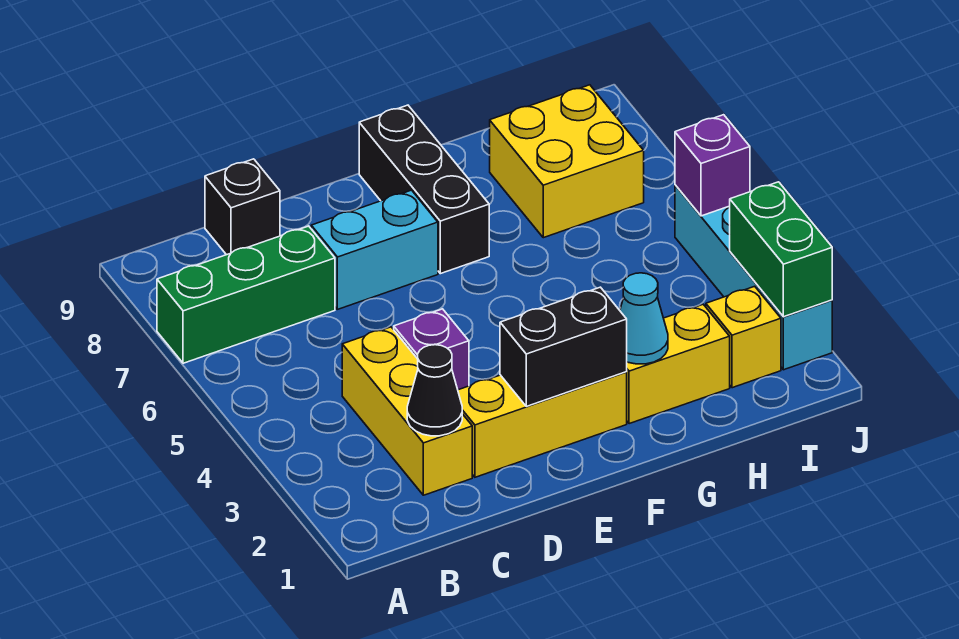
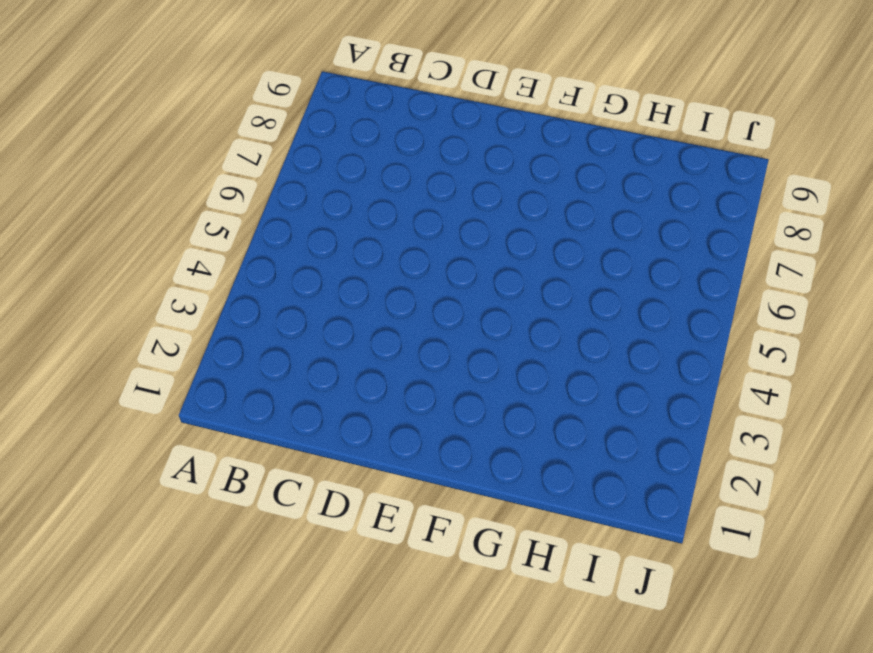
none -> green 1x3 brick [157,226,335,363]
none -> yellow 1x3 brick [342,327,472,495]
none -> black 1x1 brick [205,159,280,255]

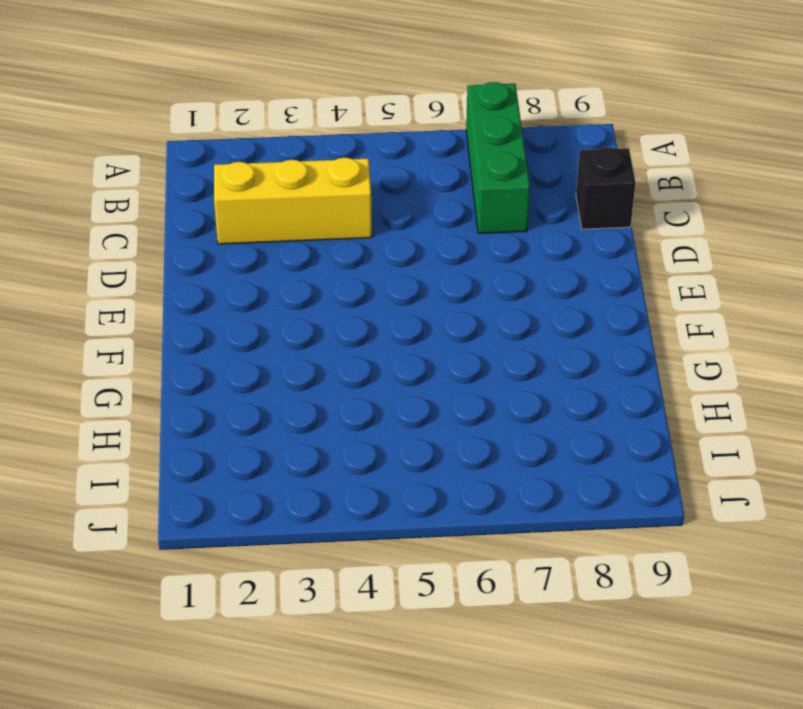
none -> yellow 1x3 brick [458,372,627,477]
none -> purple 1x1 brick [394,309,469,390]
none -> cyan 1x2 brick [311,190,438,309]

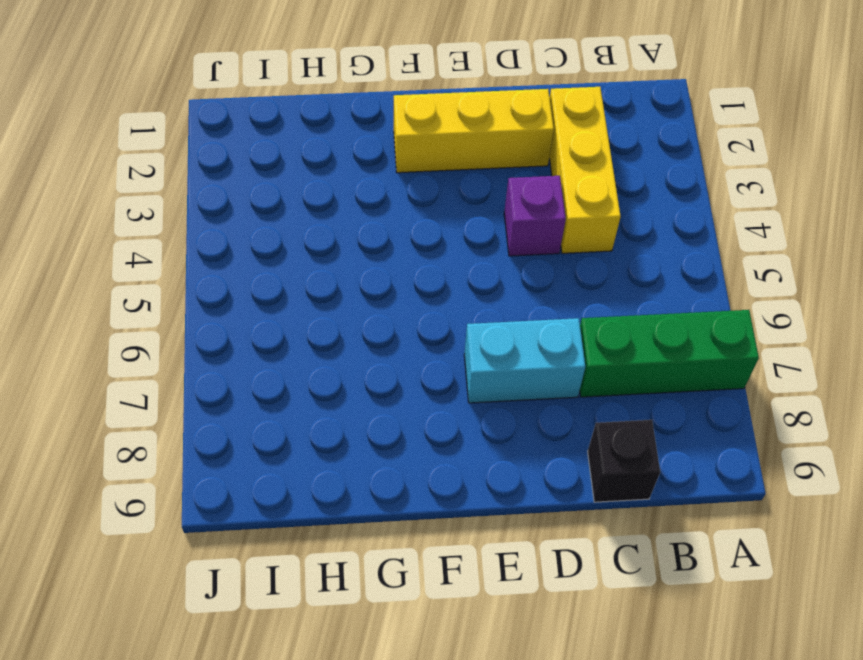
none -> black 1x3 brick [359,105,489,274]
none -> yellow 1x2 brick [627,304,730,424]
none -> yellow 2x2 brick [490,85,644,238]

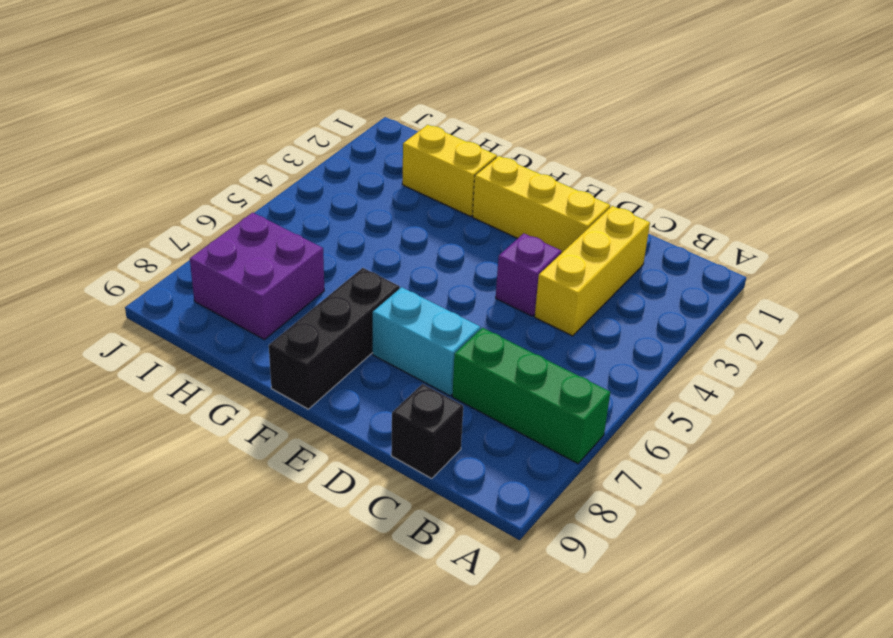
purple 2x2 brick [190,213,324,340] -> yellow 2x2 brick [490,85,644,238]
none -> yellow 1x1 brick [706,286,781,388]
none -> cyan 1x4 brick [675,185,832,370]
none -> black 1x1 cone [407,345,462,436]

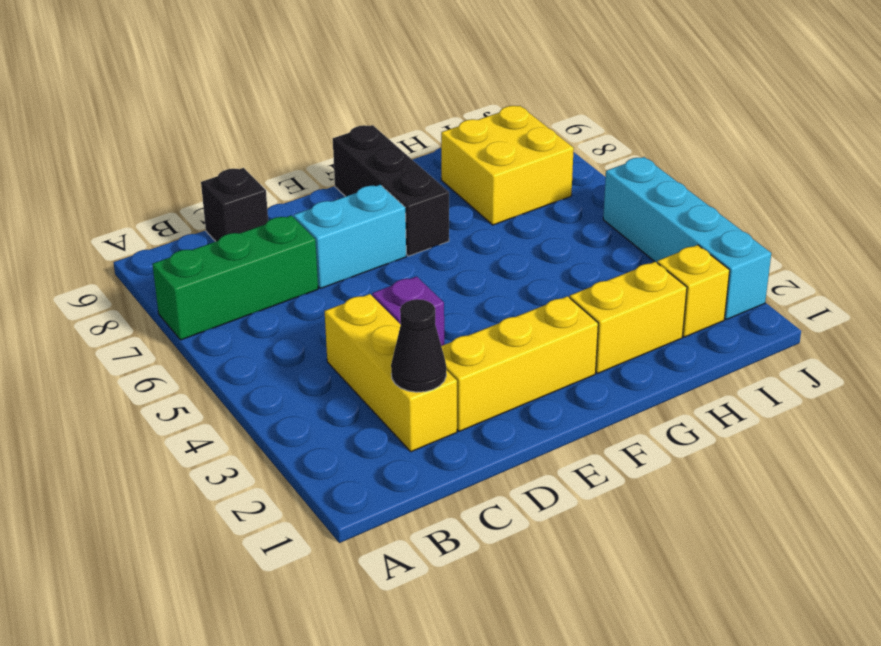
none -> black 1x2 brick [500,287,627,406]
none -> cyan 1x1 cone [620,273,668,364]
none -> green 1x2 brick [730,182,832,317]

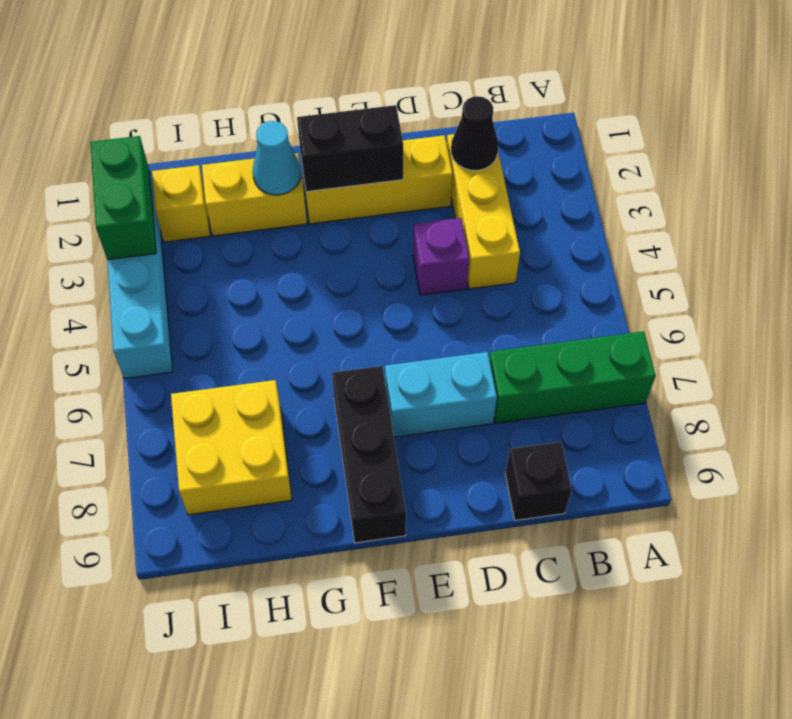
none -> purple 1x1 brick [675,115,750,216]

